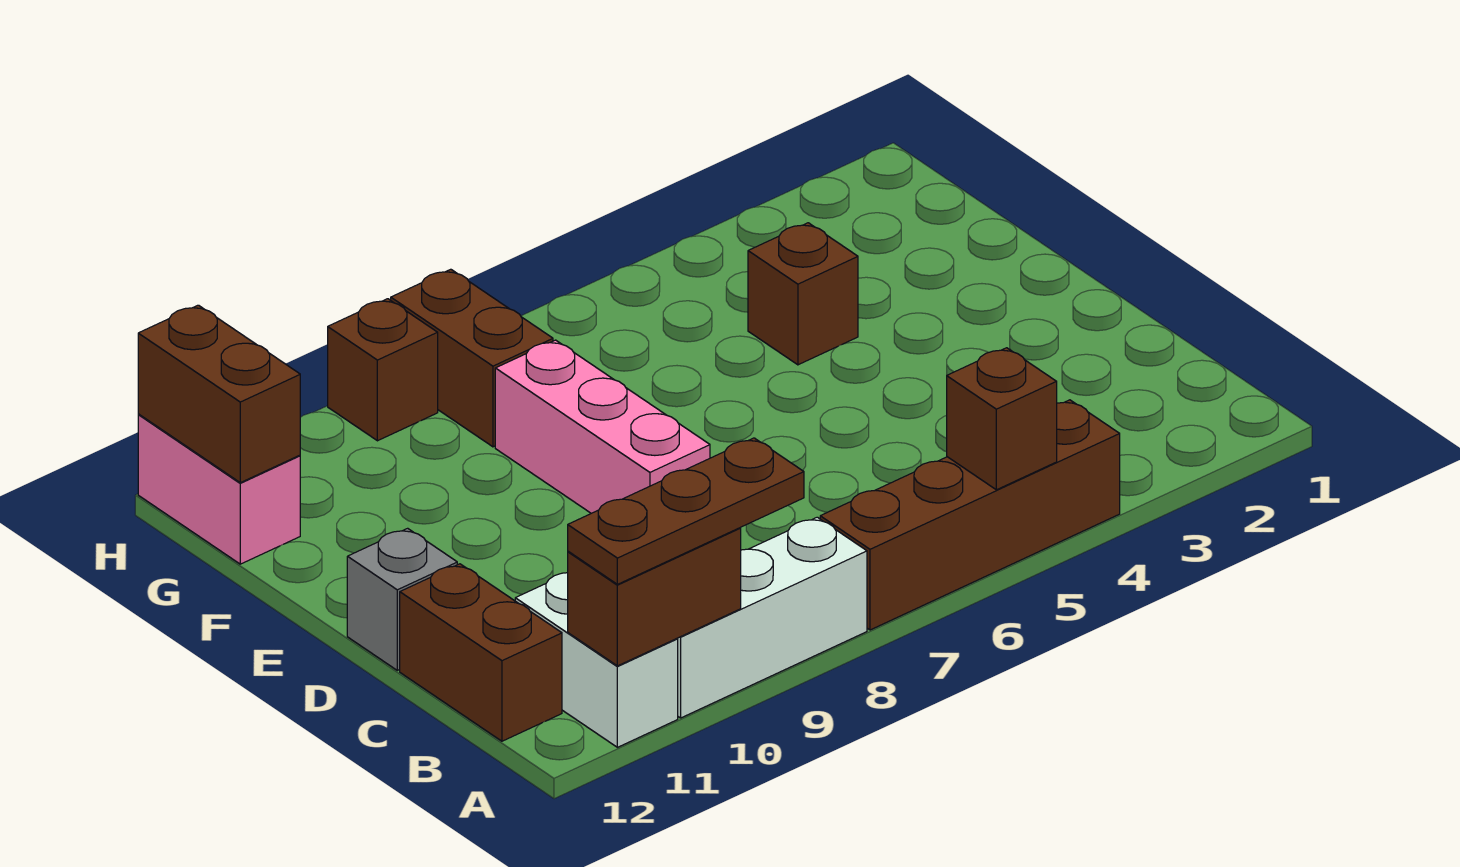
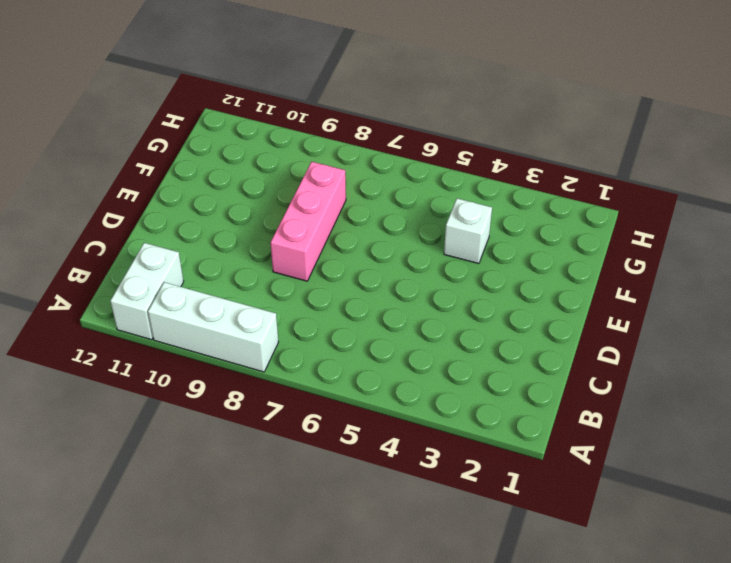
white 1x1 brick [444,198,492,264] -> brown 1x1 brick [748,223,858,365]
none -> brown 1x4 brick [820,400,1120,630]
none -> brown 1x2 brick [400,564,562,741]
none -> grey 1x1 brick [347,528,457,670]

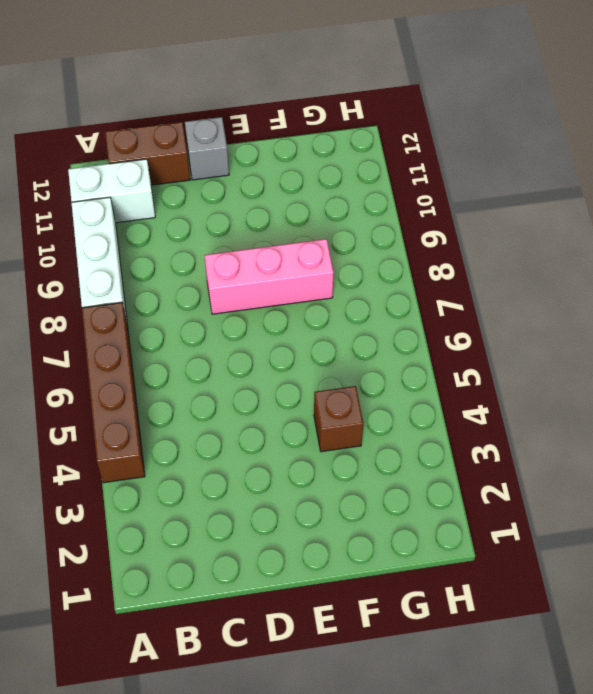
none -> brown 1x2 brick [391,269,553,447]
none -> pink 1x2 brick [138,415,300,564]
none -> brown 1x1 brick [328,299,438,441]

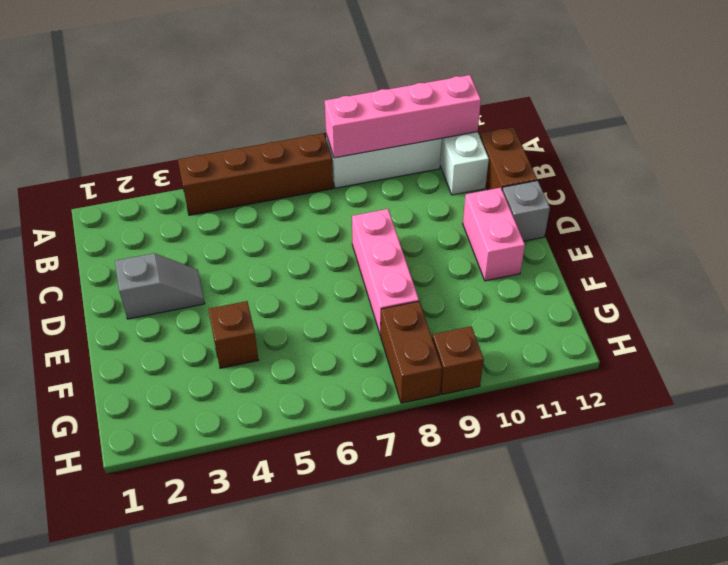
pink 1x4 brick [325,75,481,158] -> brown 1x2 brick [568,528,741,666]
grey 1x2 slope [115,253,205,319] -> none
pink 1x2 brick [463,188,525,281] -> pink 1x2 brick moved to [138,415,300,564]
none -> brown 1x1 brick [947,348,1057,490]
none -> brown 1x2 brick [138,305,300,483]
none -> brown 1x3 plate [568,438,804,584]

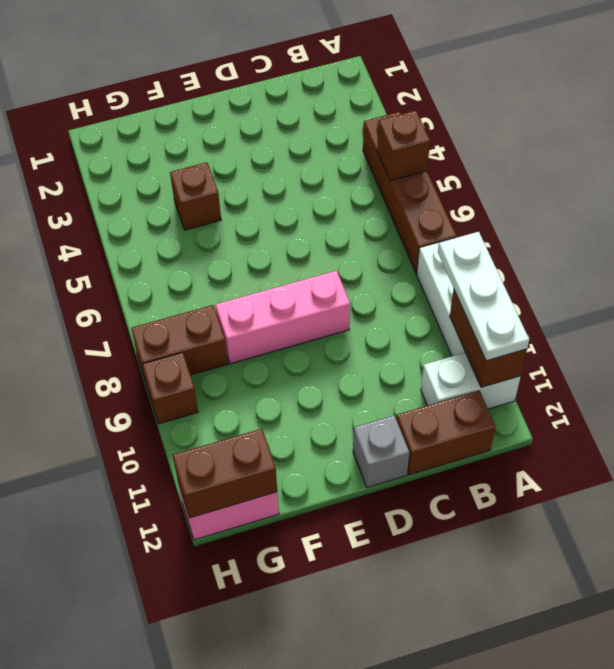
white 1x3 plate [438,232,529,361] -> brown 1x3 plate [568,438,804,584]

